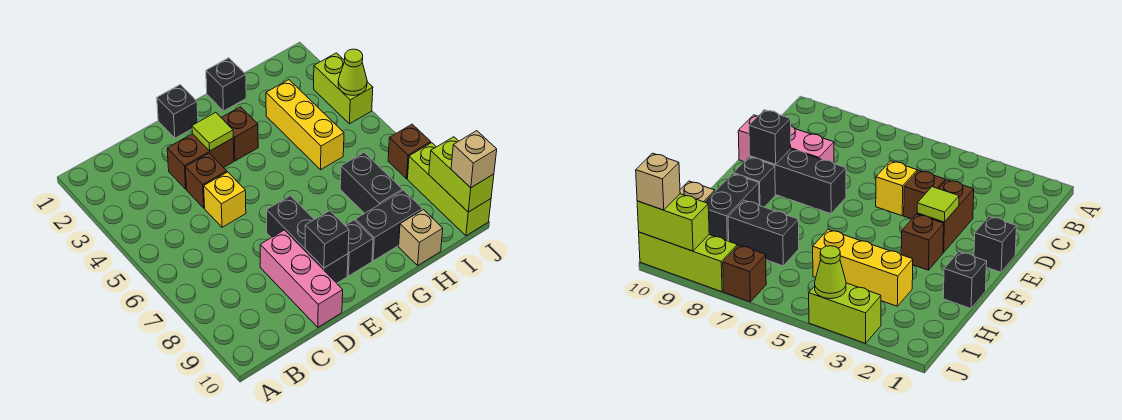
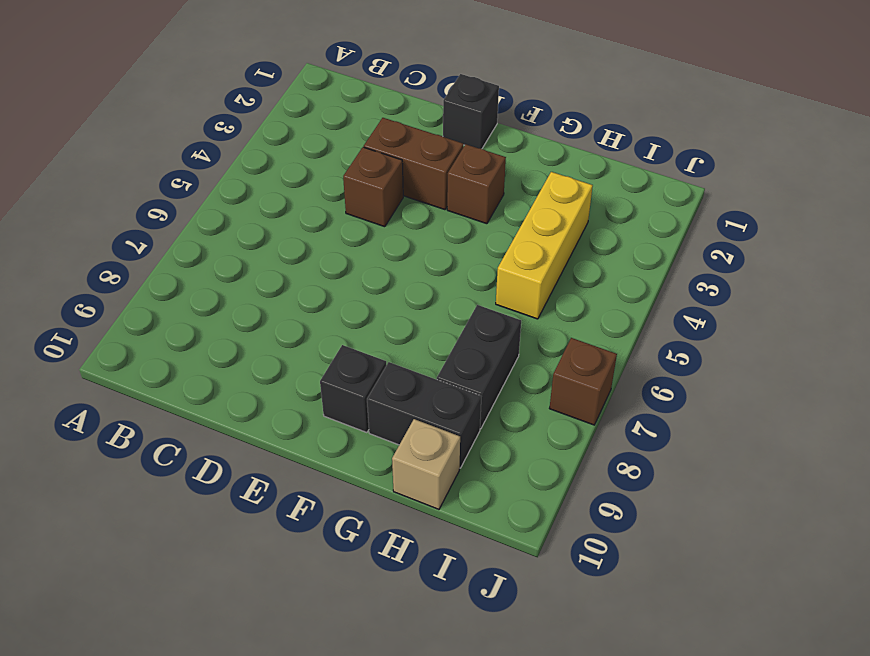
none -> yellow 1x1 brick [204,172,246,227]
none -> pink 1x3 brick [260,230,343,327]
none -> black 1x3 brick [267,196,348,283]

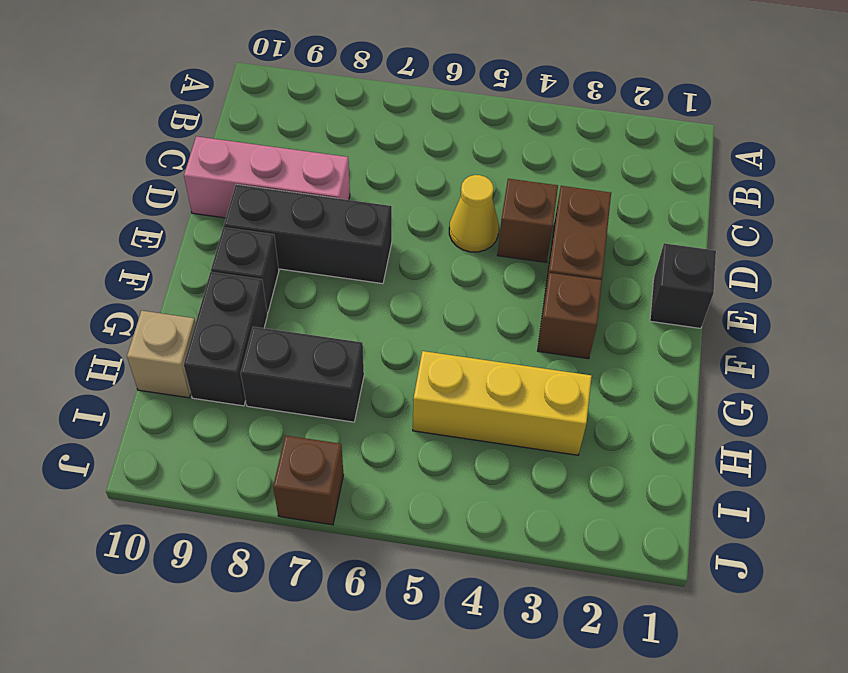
yellow 1x1 cone [449,175,499,252] -> yellow 1x1 brick [204,172,246,227]
none -> black 1x1 brick [206,58,246,111]
none -> lime 1x2 brick [314,53,373,124]
none -> lime 1x3 brick [407,143,491,236]

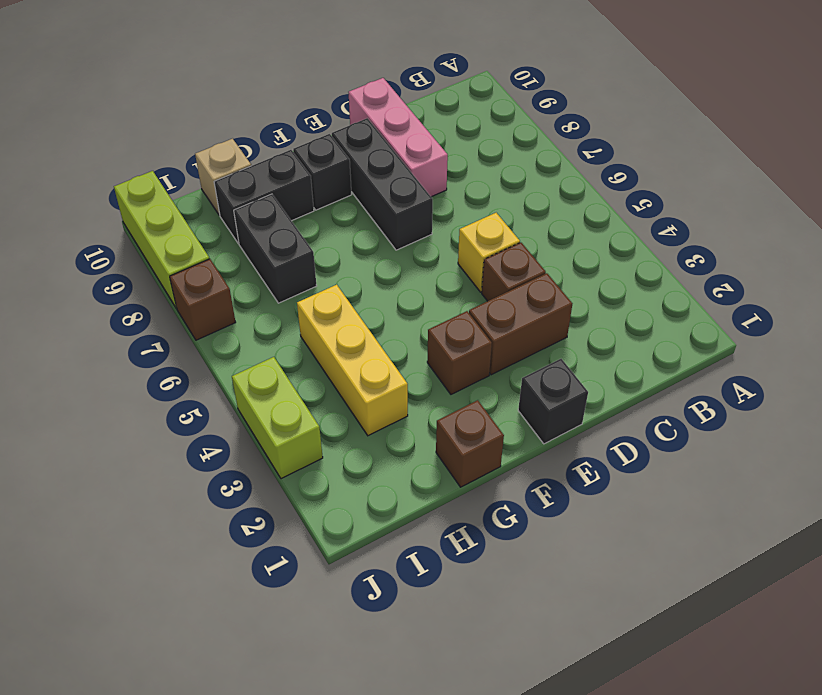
brown 1x1 brick [436,400,504,487] -> black 1x1 brick [206,58,246,111]
none -> lime 1x1 tile [192,112,233,151]
none -> black 1x1 brick [305,211,349,268]
none -> lime 1x1 cone [338,49,367,95]

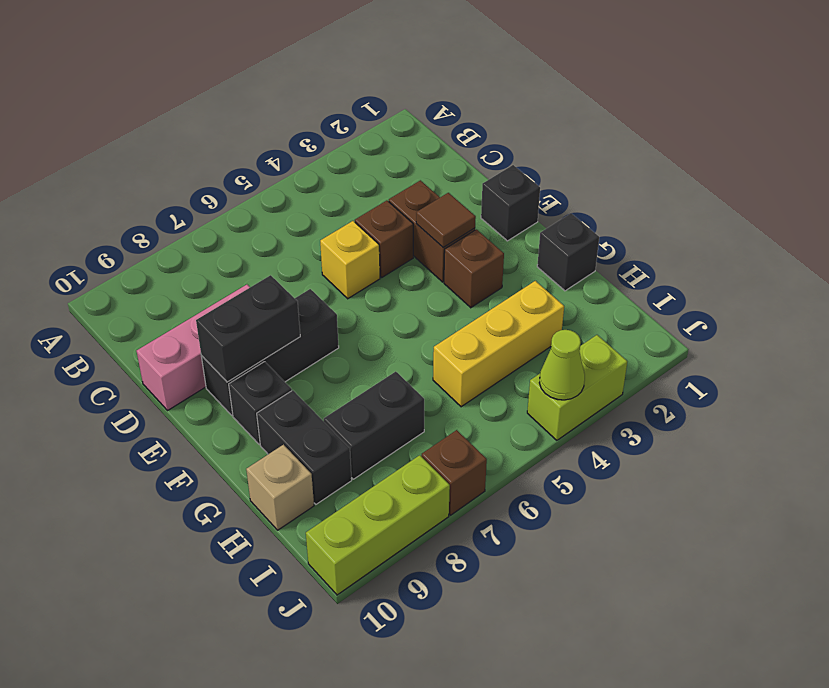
brown 1x1 tile [416,193,476,247] -> lime 1x1 tile [192,112,233,151]
black 1x2 brick [196,275,300,382] -> black 1x1 brick [305,211,349,268]
none -> lime 1x2 brick [429,137,494,212]
none -> tan 1x1 brick [451,131,497,188]

